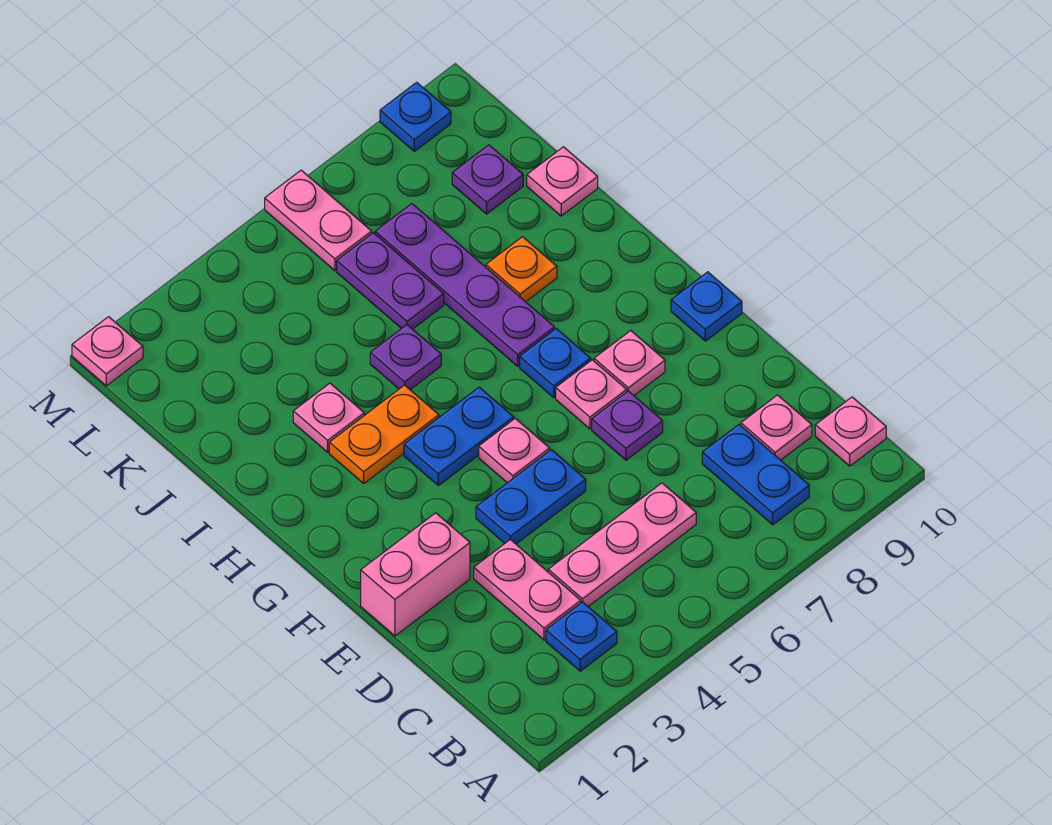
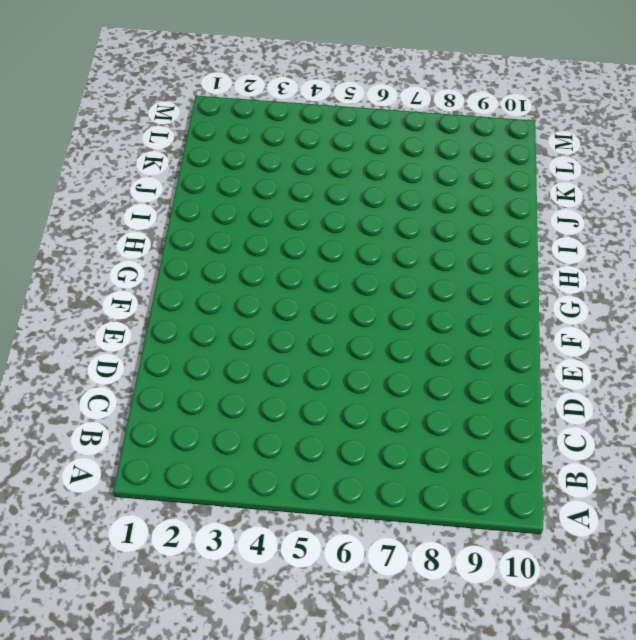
none -> blue 1x1 plate [546,602,617,671]
none -> blue 1x2 plate [702,425,809,525]
none -> pink 1x1 plate [815,397,886,466]

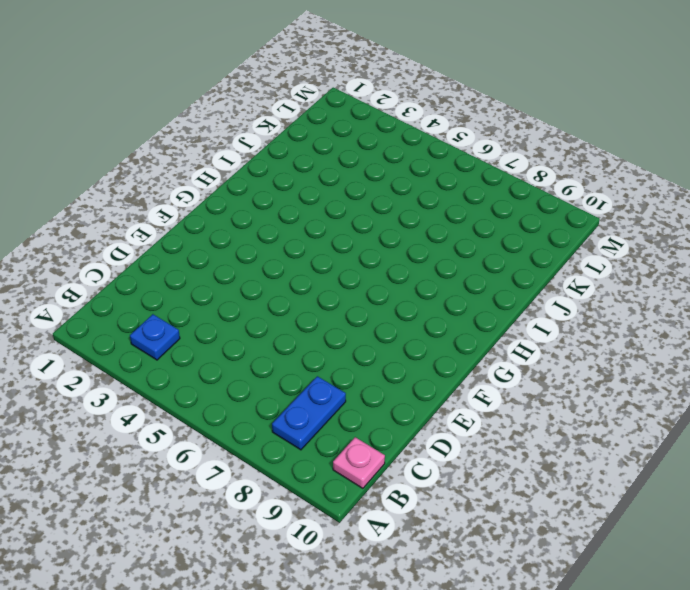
none -> pink 1x2 plate [474,539,581,640]
none -> pink 1x3 plate [548,483,696,606]
none -> pink 1x1 plate [741,395,812,460]

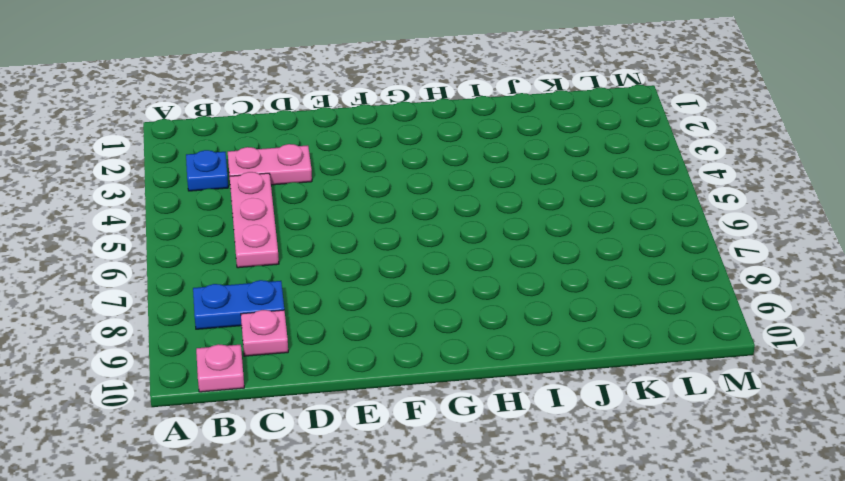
none -> pink 1x2 brick [361,513,470,636]
none -> blue 1x2 plate [476,450,586,544]
none -> purple 1x1 plate [592,391,663,460]

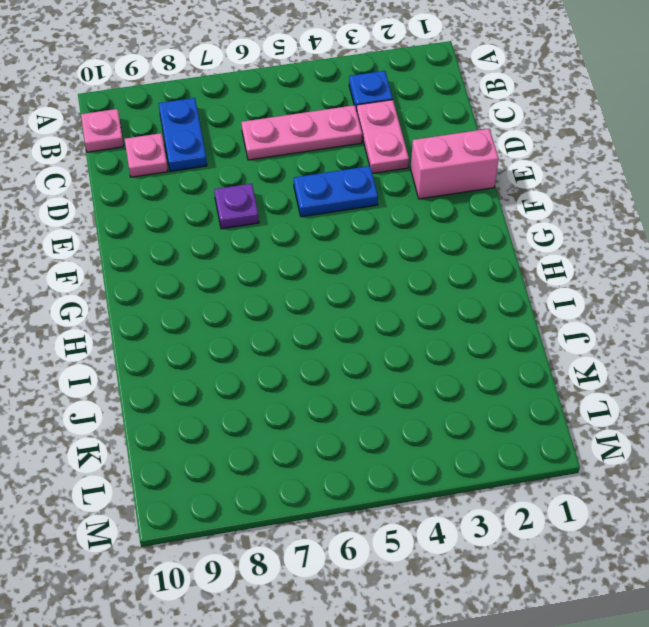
none -> pink 1x1 plate [479,418,550,483]
none -> pink 1x1 plate [556,360,627,429]
none -> pink 1x1 plate [594,331,665,395]

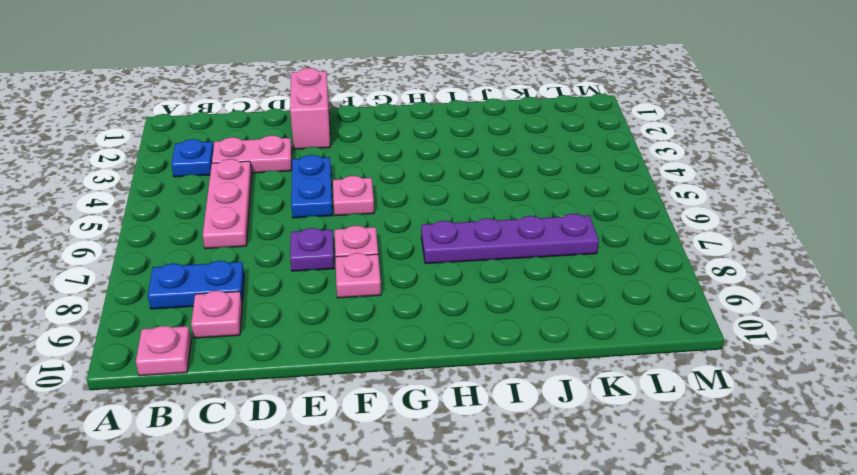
none -> blue 1x1 plate [671,272,742,341]
none -> blue 1x2 plate [404,387,514,485]
none -> blue 1x1 plate [520,329,591,398]

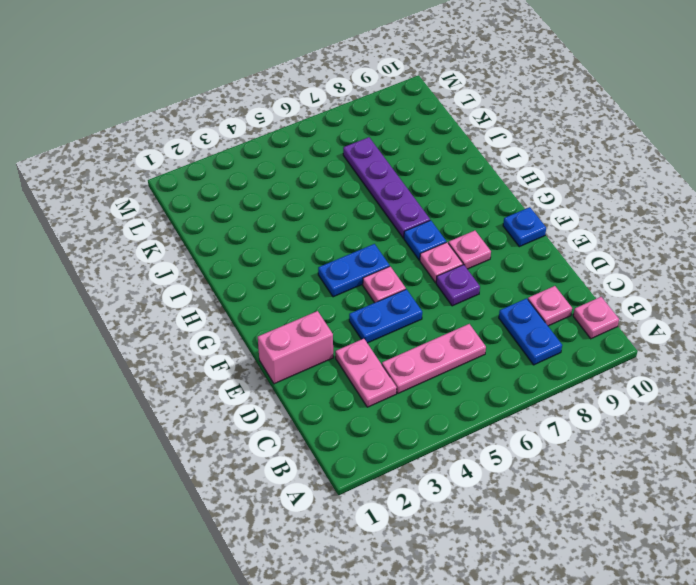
none -> blue 1x1 plate [546,602,617,671]
none -> orange 1x2 plate [329,385,439,483]
none -> pink 1x1 plate [293,383,364,452]

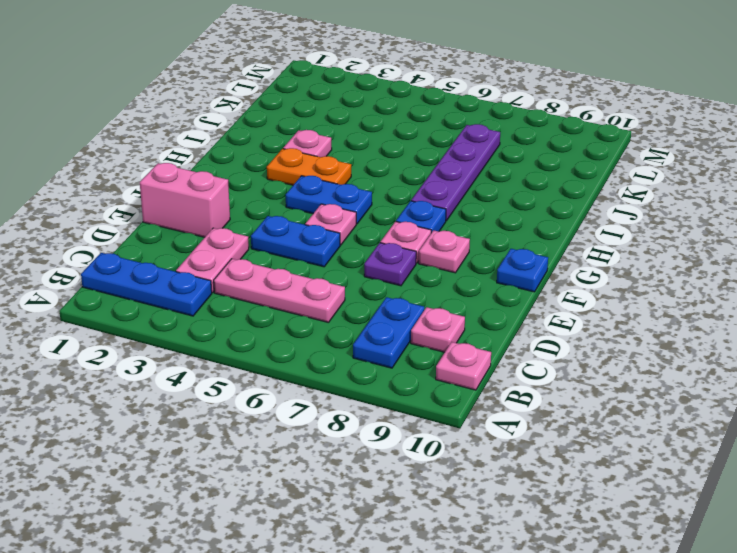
blue 1x3 plate [81,253,212,316] -> blue 1x1 plate [546,602,617,671]
none -> purple 1x1 plate [370,325,441,390]
none -> orange 1x1 plate [486,237,557,302]
none -> purple 1x2 plate [337,233,444,329]

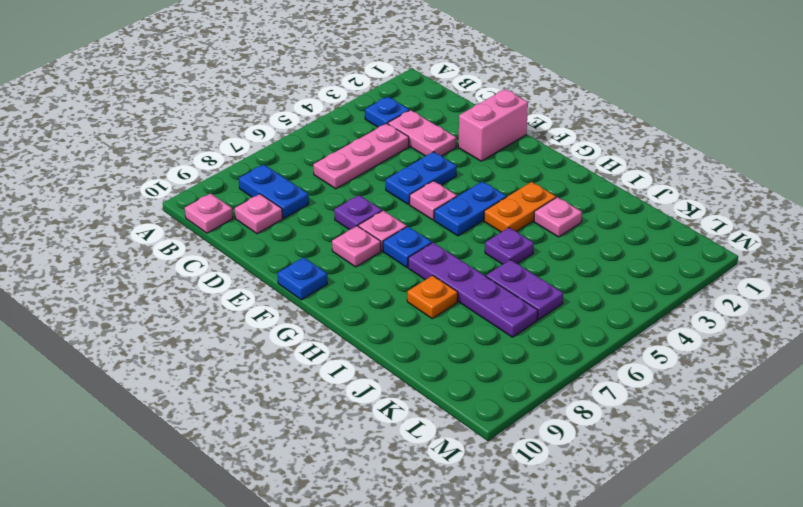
none -> pink 1x1 plate [527,147,598,216]
none -> purple 1x1 plate [452,145,523,214]
none -> pink 1x2 plate [265,170,372,271]

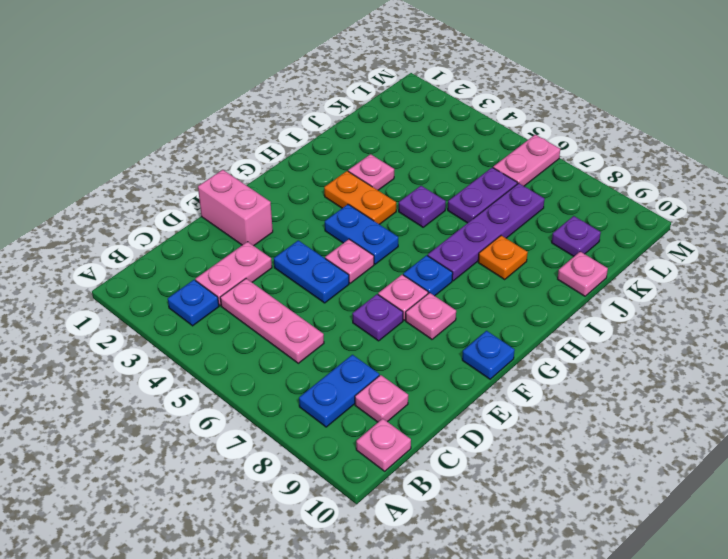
none -> pink 1x1 plate [72,317,143,386]
none -> blue 1x1 plate [380,82,451,151]

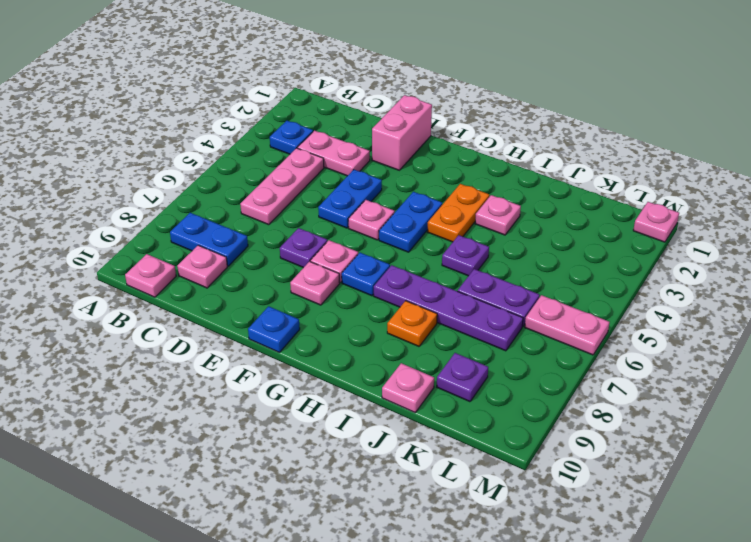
none -> blue 1x1 plate [380,82,451,151]

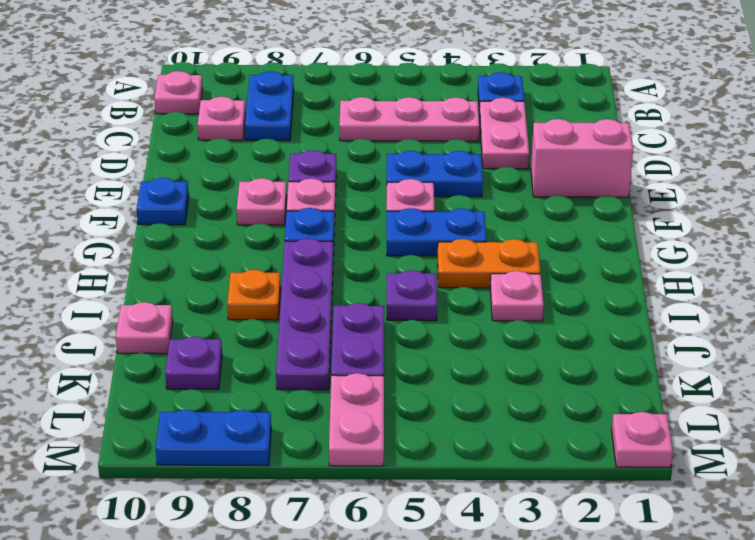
blue 1x2 plate [156,410,271,466] -> blue 1x1 plate [380,82,451,151]

